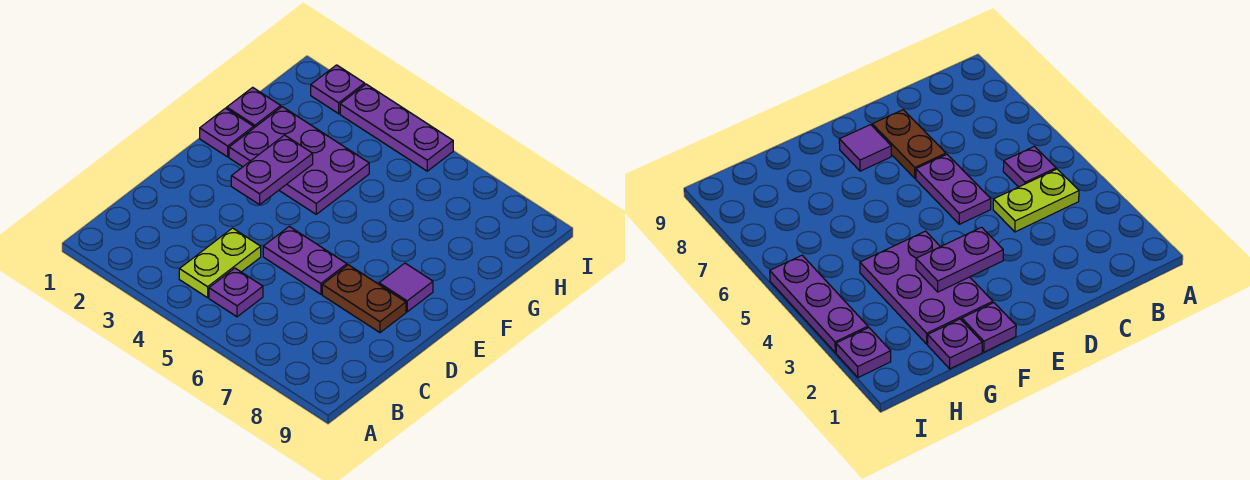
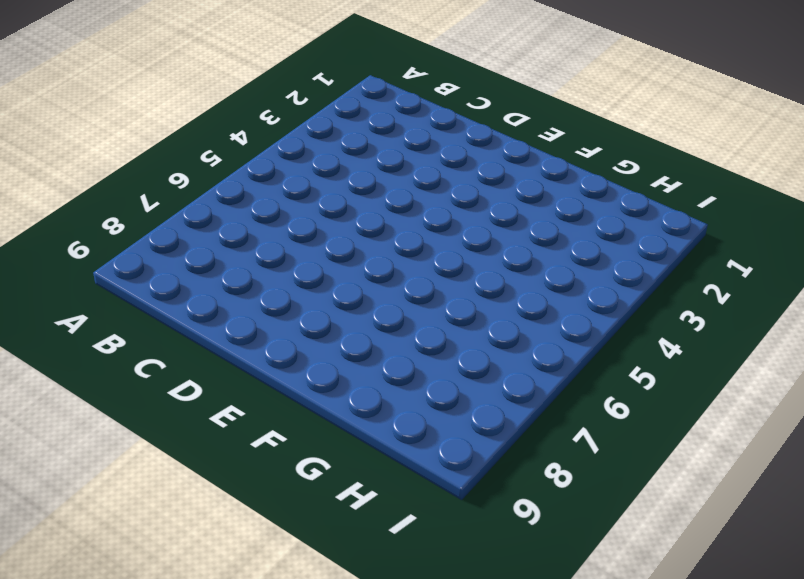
none -> lime 1x2 plate [179,228,261,298]
none -> purple 1x1 plate [209,268,263,317]

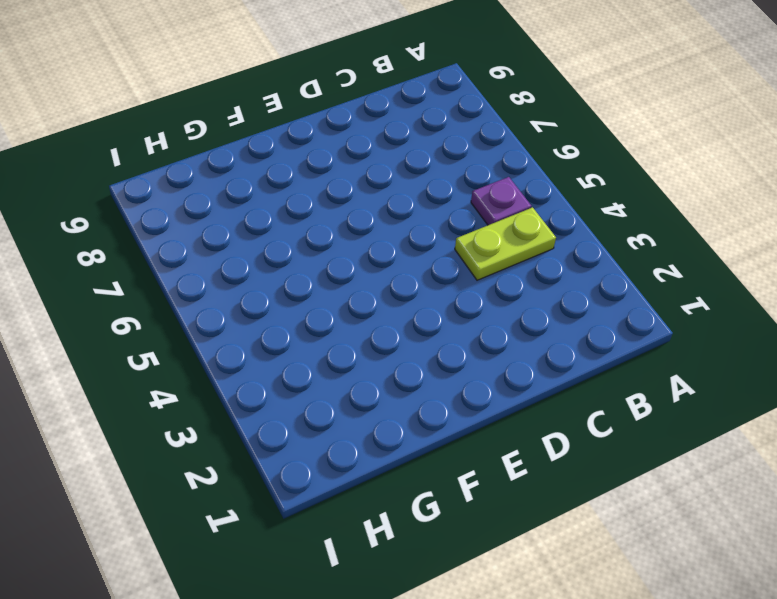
none -> purple 1x2 plate [263,226,347,294]
none -> brown 1x2 plate [322,265,406,333]

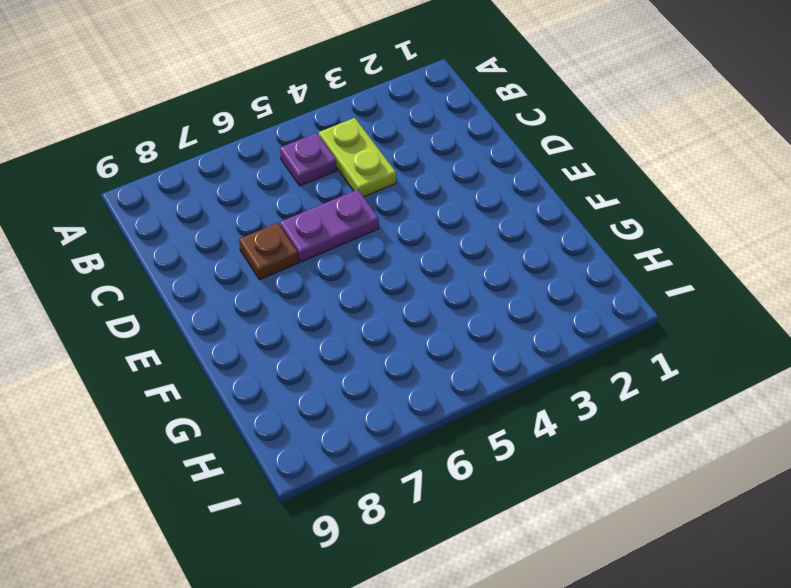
brown 1x1 plate [239,223,298,280] -> brown 1x2 plate [322,265,406,333]
none -> purple 1x1 tile [379,263,433,312]
none -> purple 1x1 plate [200,108,254,157]

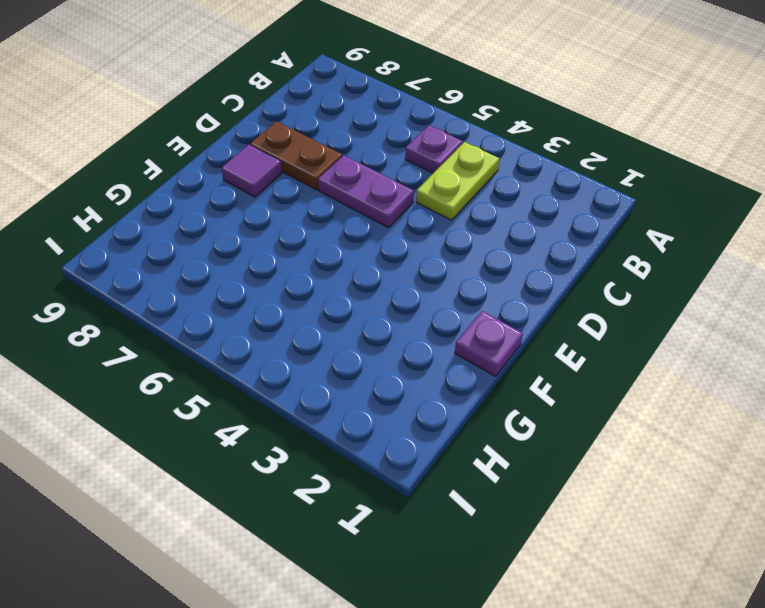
none -> purple 2x3 plate [229,107,369,214]
none -> purple 1x1 plate [227,87,281,128]

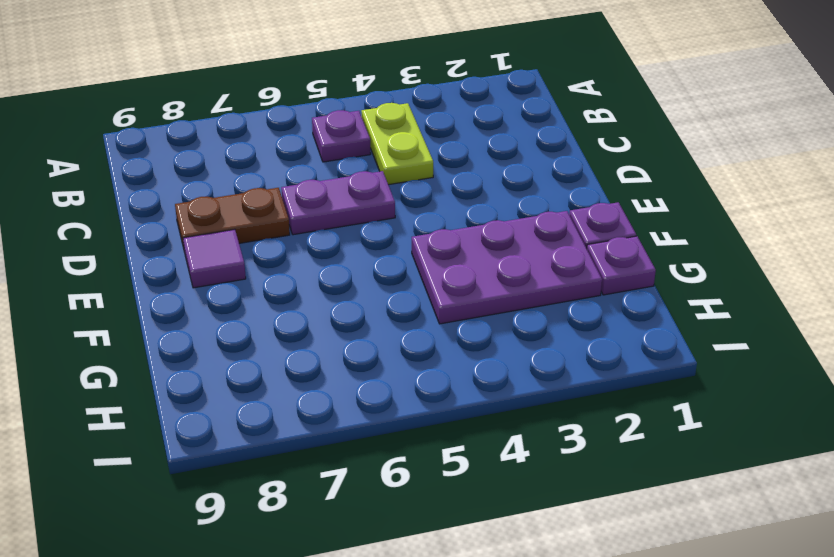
none -> purple 1x1 plate [311,65,365,114]
none -> purple 1x3 plate [340,84,453,171]

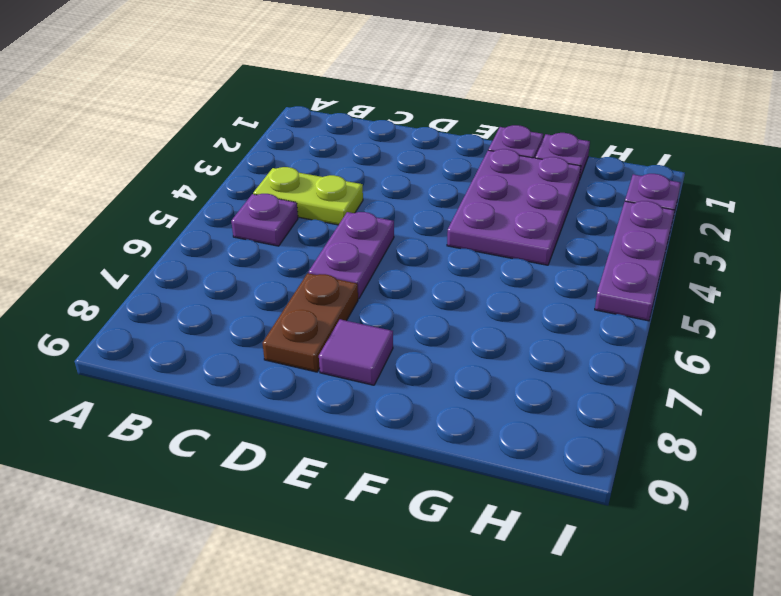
none -> purple 1x2 plate [231,135,313,205]

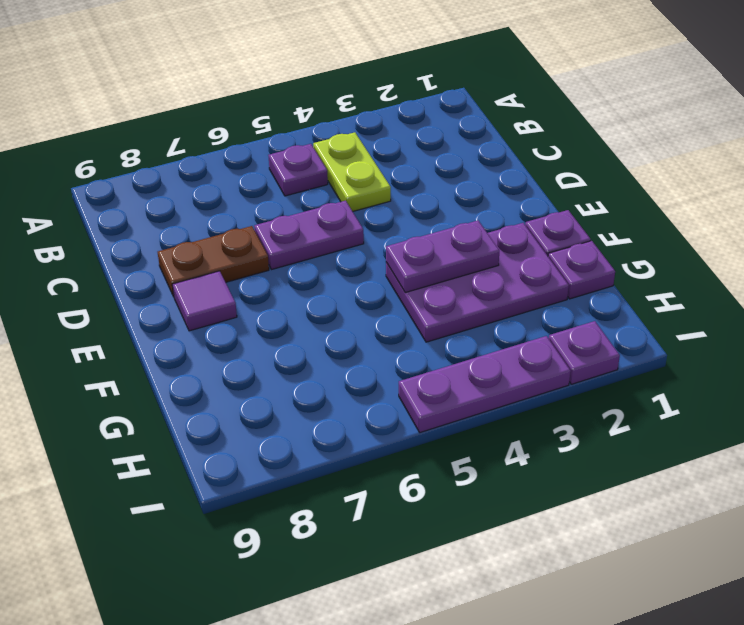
purple 1x2 plate [386,221,499,293] -> purple 1x2 plate turned to [231,135,313,205]

